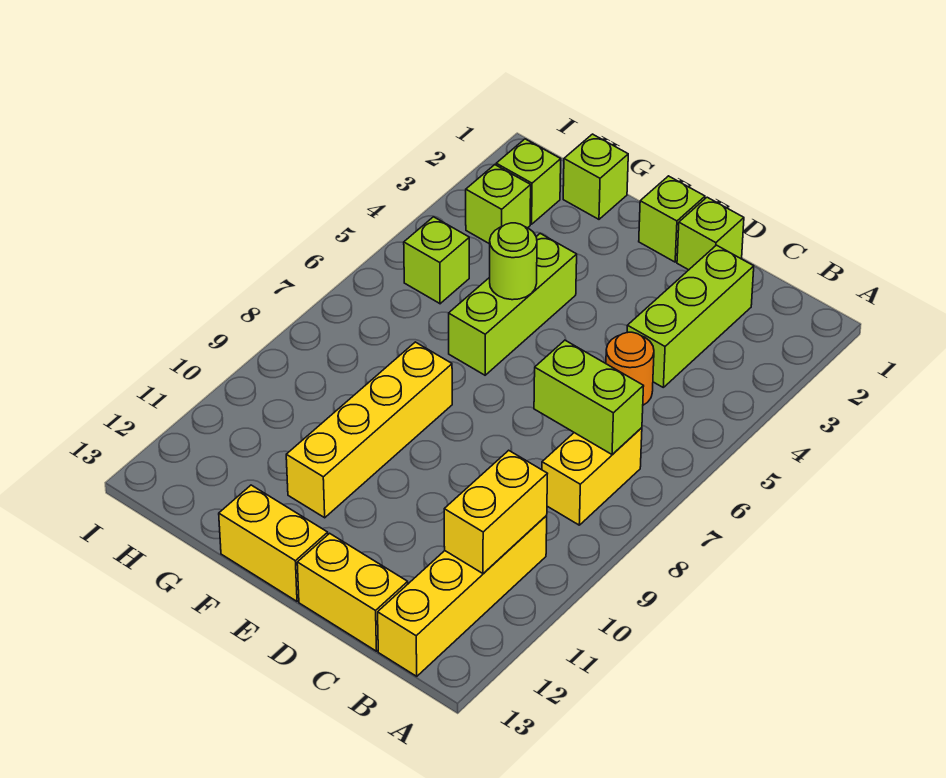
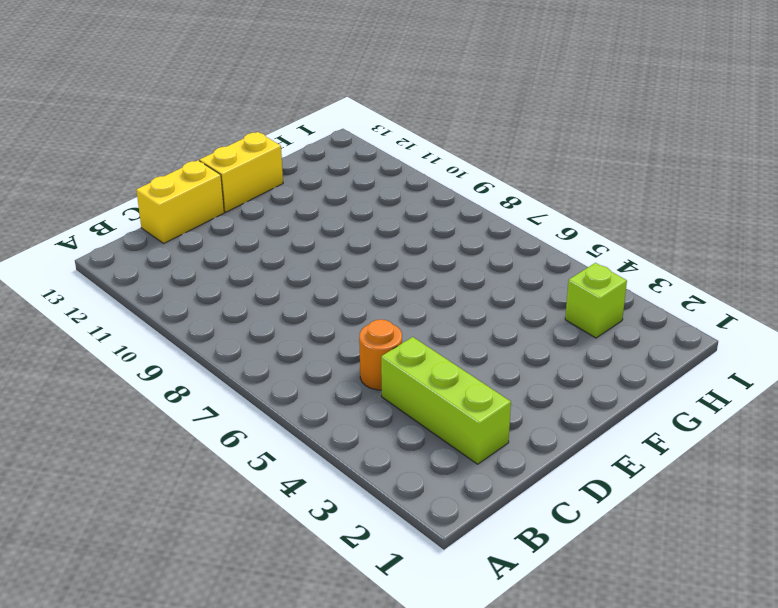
none -> yellow 1x2 brick [542,428,642,525]
none -> yellow 1x4 brick [378,516,547,676]
none -> lime 1x1 brick [677,197,744,270]

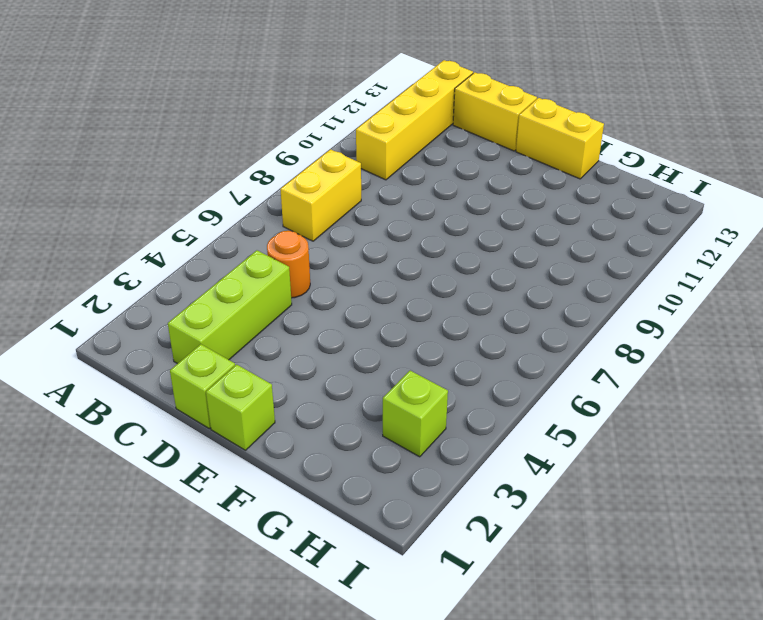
none -> lime 1x3 brick [449,234,577,375]
none -> yellow 1x4 brick [286,342,452,518]
none -> lime 1x1 brick [563,134,628,219]

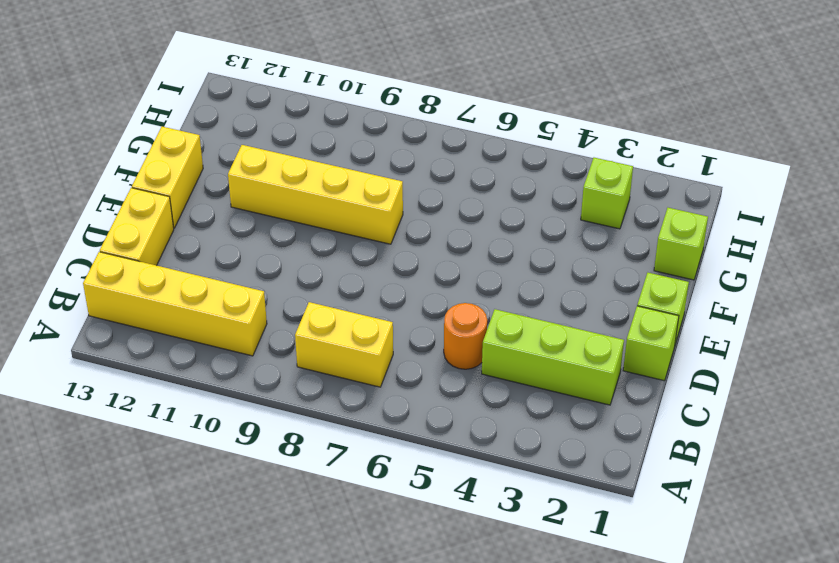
none -> lime 1x3 brick [449,234,577,375]
none -> lime 1x1 brick [496,139,561,224]
none -> lime 1x1 brick [404,217,469,304]

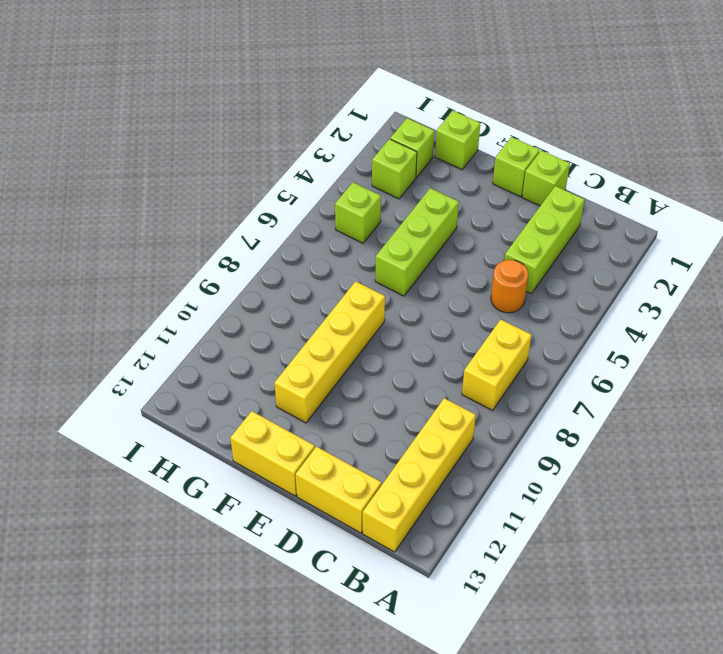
none -> lime 1x2 brick [534,340,644,454]
none -> yellow 1x2 brick [444,450,547,573]
none -> lime 1x1 round brick [490,223,537,300]

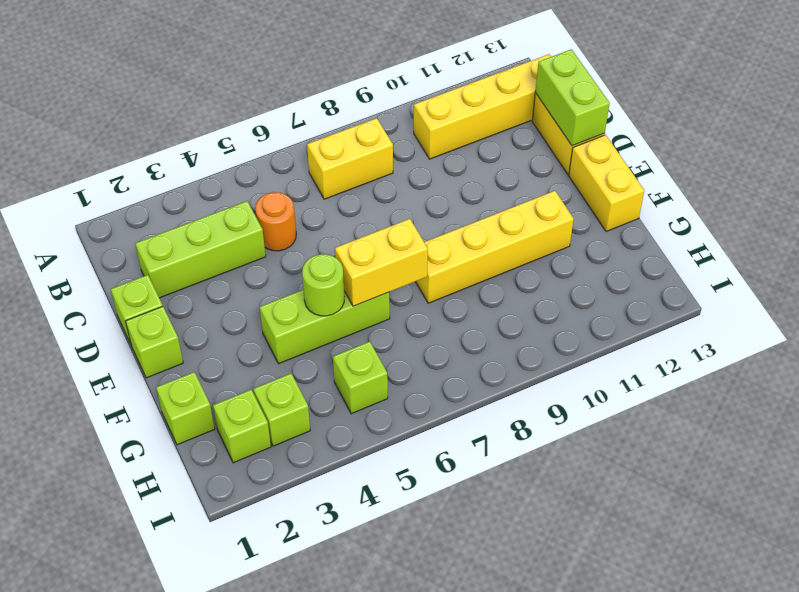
lime 1x2 brick [535,49,610,146] -> lime 1x2 brick moved to [534,340,644,454]
yellow 1x2 brick [335,219,428,306] -> yellow 1x2 brick moved to [444,450,547,573]

